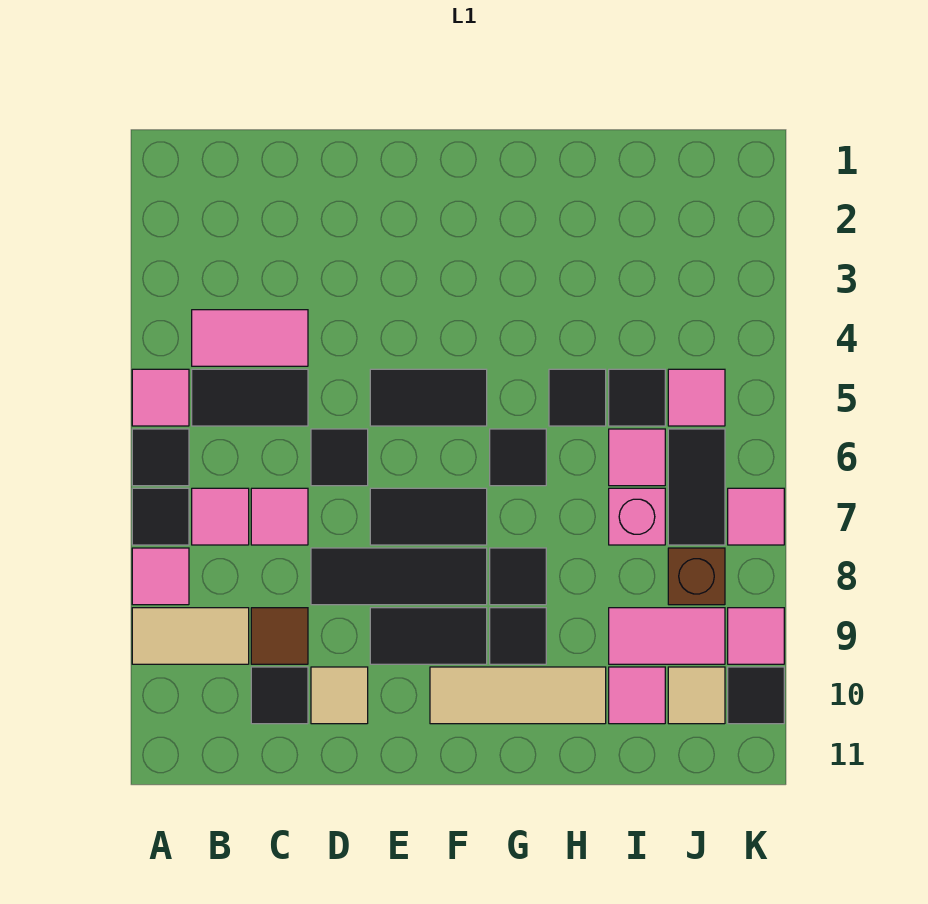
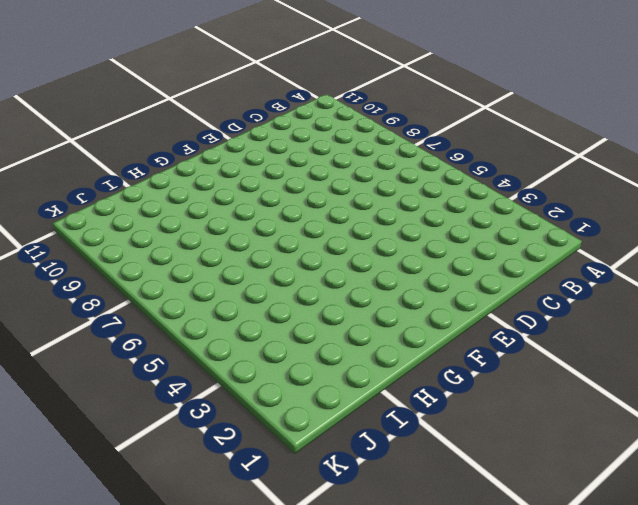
none -> pink 1x1 tile [132,369,189,426]
none -> black 1x1 tile [132,429,189,486]
none -> black 1x1 tile [132,488,189,545]
none -> pink 1x1 tile [132,548,189,605]

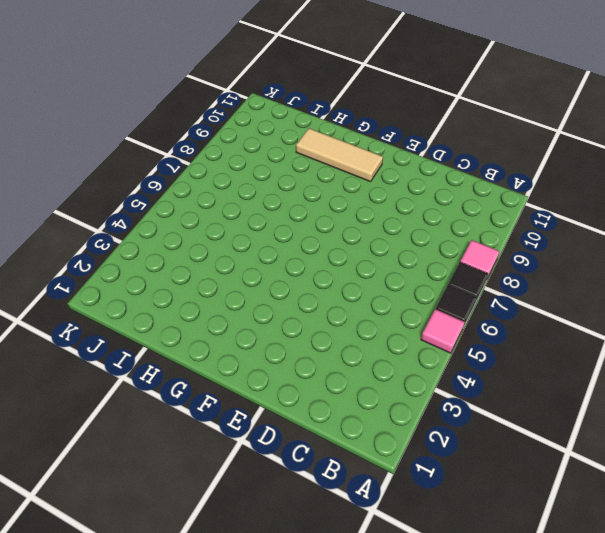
none -> tan 1x2 tile [132,608,249,664]
none -> pink 1x2 tile [192,310,308,366]
none -> black 1x2 tile [192,369,308,426]
none -> pink 1x1 tile [192,488,249,545]

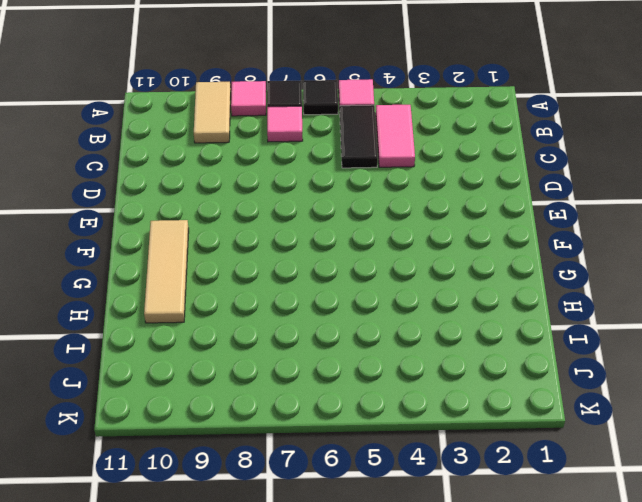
none -> pink 1x1 tile [251,488,308,545]
none -> brown 1x1 tile [251,608,308,664]
none -> black 1x1 tile [251,667,308,724]
none -> black 1x1 tile [311,429,368,486]

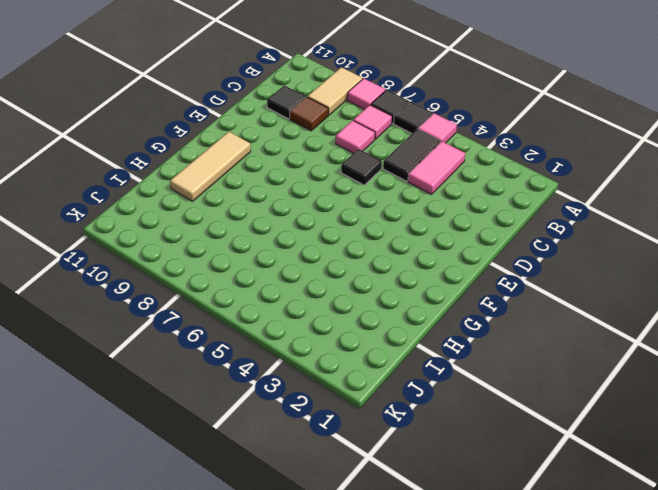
none -> black 1x3 tile [311,548,487,605]
none -> tan 1x1 tile [311,667,368,724]
none -> black 1x2 tile [370,369,487,426]
none -> black 1x2 tile [370,488,487,545]

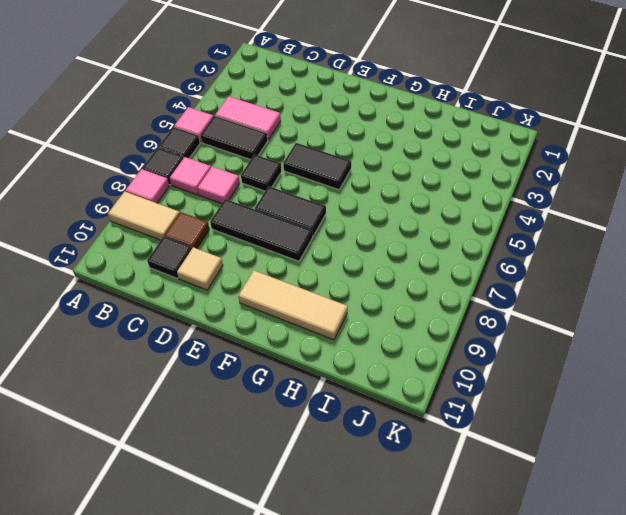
none -> black 1x2 tile [370,608,487,664]
none -> black 1x1 tile [490,429,546,486]
none -> black 1x1 tile [490,548,546,605]
none -> black 1x1 tile [490,608,546,664]

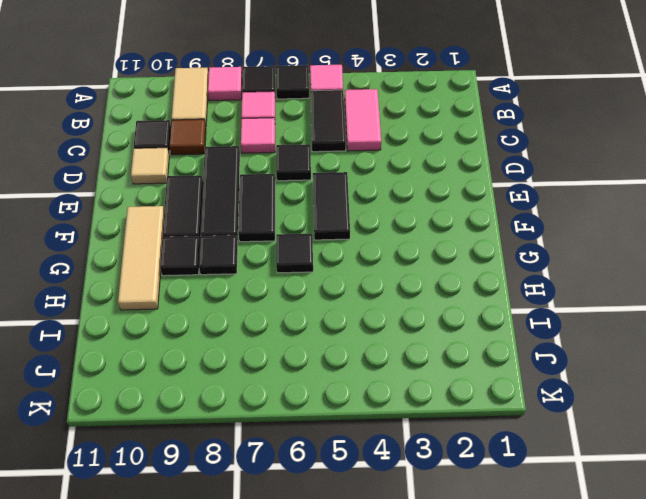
none -> black 1x1 tile [549,369,606,426]
none -> black 1x1 tile [609,369,665,426]
none -> pink 1x1 tile [609,429,665,486]
none -> pink 1x1 brick [609,488,665,545]

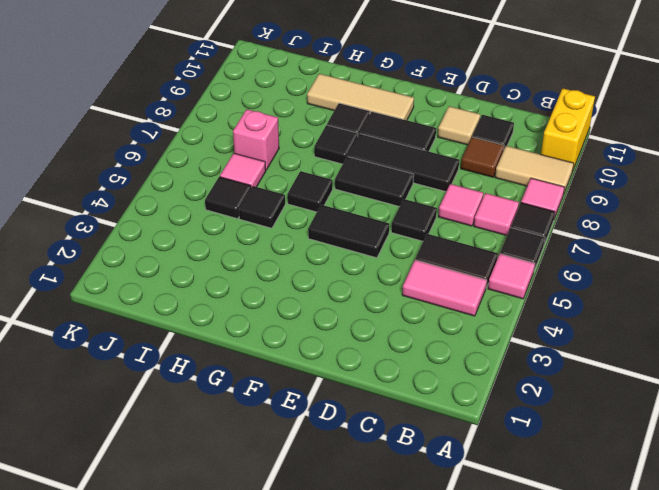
yellow 1x2 brick [541,88,595,172] -> none
none -> pink 1x2 tile [609,608,725,664]
none -> pink 1x1 tile [609,667,665,724]
none -> pink 1x1 tile [668,369,725,426]
none -> black 1x2 tile [668,429,725,545]

